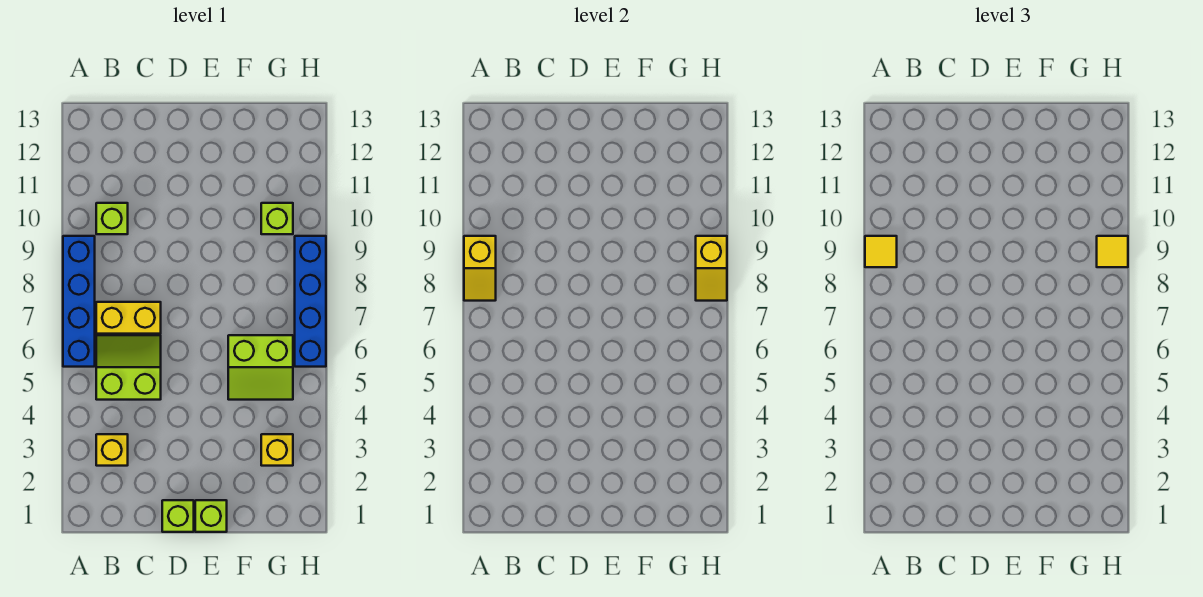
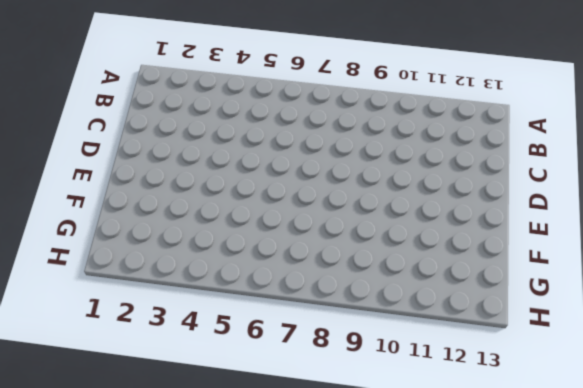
none -> blue 1x4 brick [63,236,95,367]
none -> yellow 1x1 brick [96,434,128,466]
none -> lime 2x2 slope [96,335,161,400]

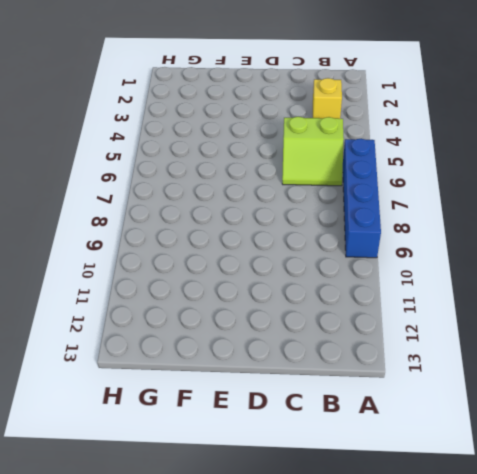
none -> yellow 1x2 brick [96,302,161,334]
none -> lime 1x1 brick [96,203,128,234]
none -> lime 1x1 brick [162,500,194,532]

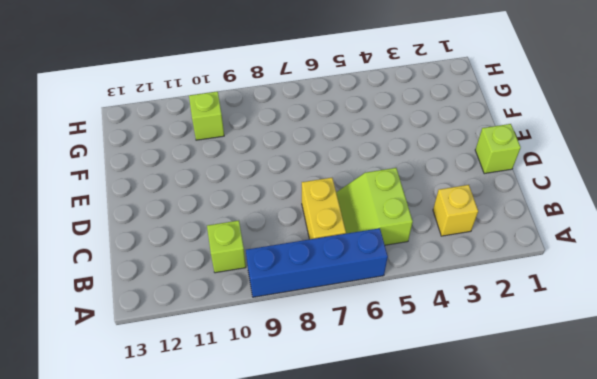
none -> lime 1x1 brick [195,500,227,532]
none -> lime 2x2 slope [228,335,293,400]
none -> yellow 1x1 brick [261,434,293,466]

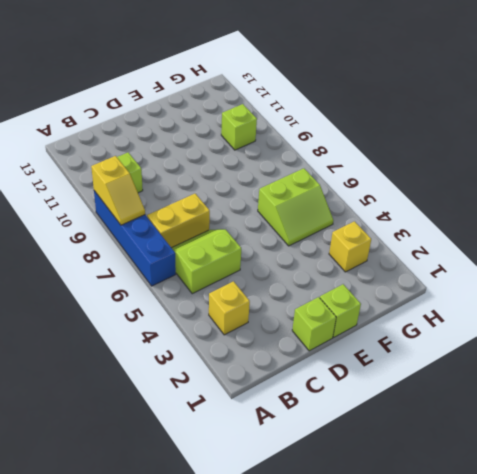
none -> blue 1x4 brick [295,236,326,367]
none -> yellow 1x2 slope [696,236,727,301]
none -> yellow 1x1 tile [865,236,897,267]

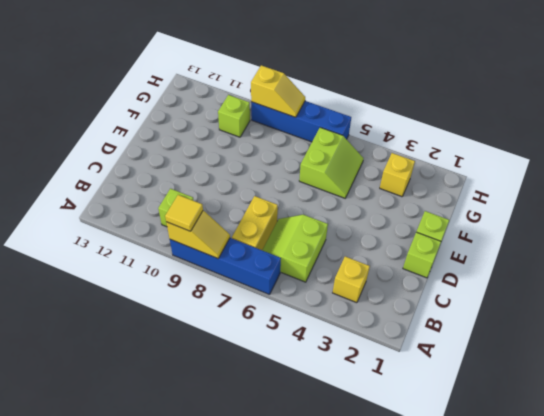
none -> yellow 1x1 tile [1097,236,1128,267]

